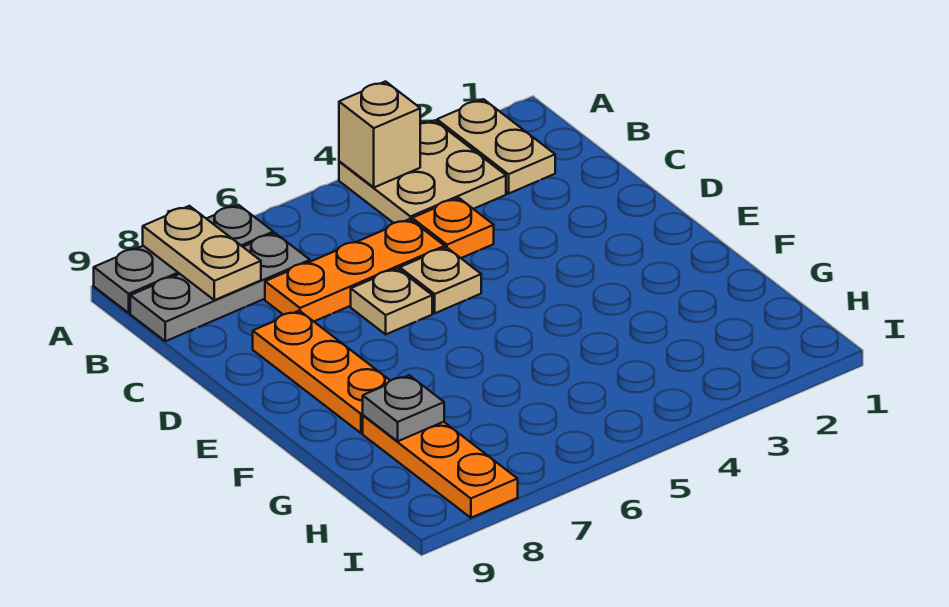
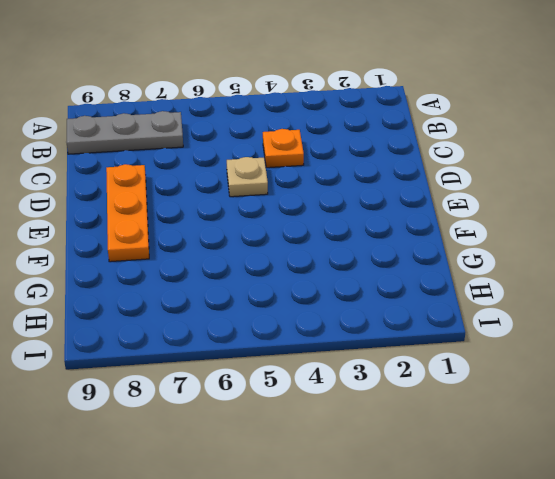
none -> tan 1x2 plate [437,99,555,194]
none -> tan 2x2 plate [339,120,506,223]
none -> grey 1x3 plate [94,205,273,313]

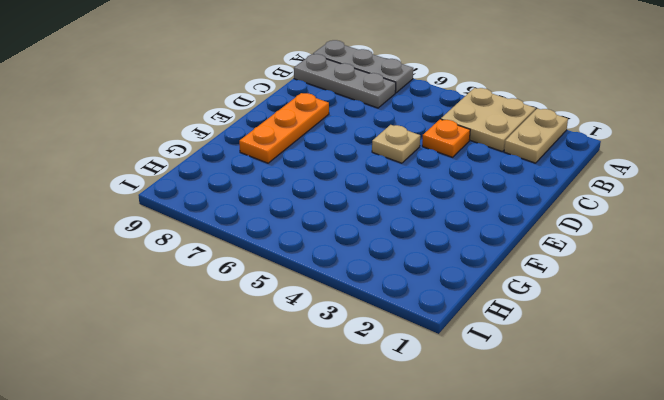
none -> orange 1x3 plate [265,219,445,321]
none -> tan 1x1 plate [351,268,432,334]
none -> orange 1x3 plate [363,415,518,518]

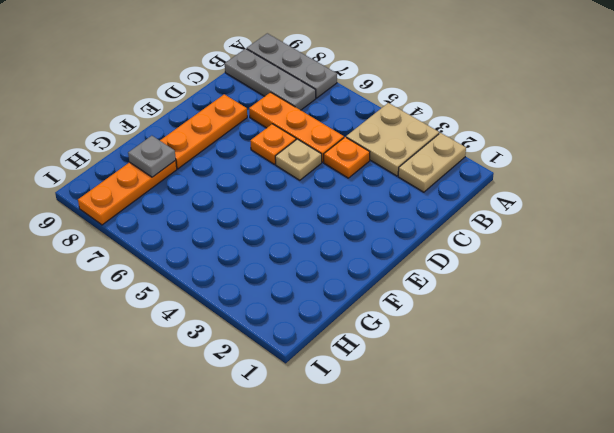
orange 1x1 plate [251,124,296,164] -> tan 1x1 plate [351,268,432,334]
none -> tan 1x1 brick [339,82,420,187]
none -> tan 1x2 plate [143,206,261,300]

